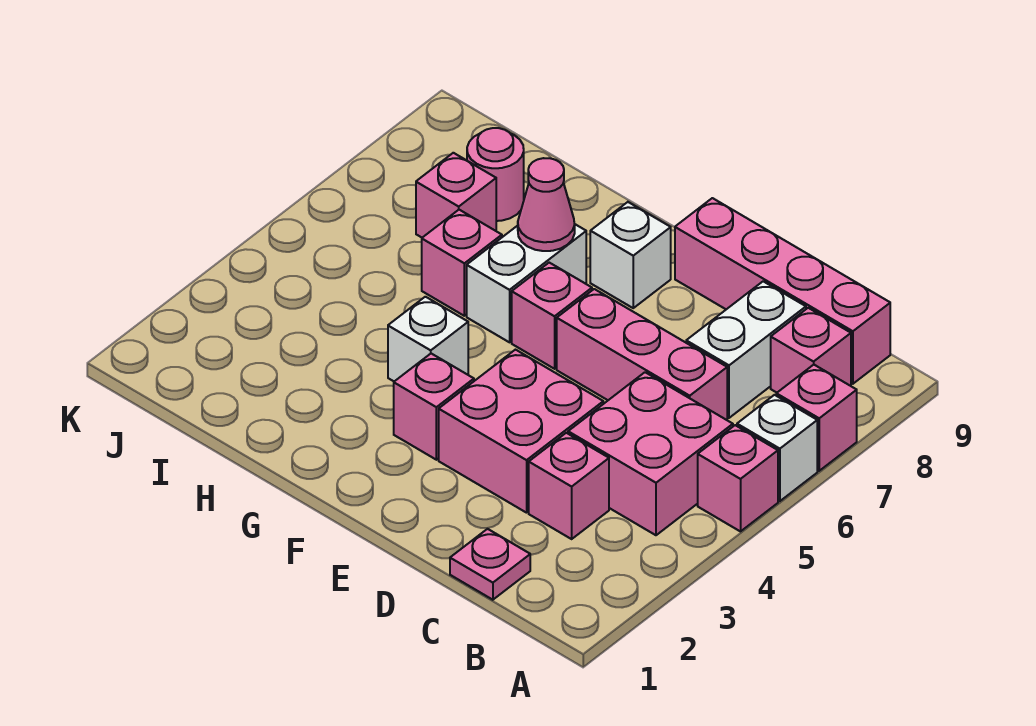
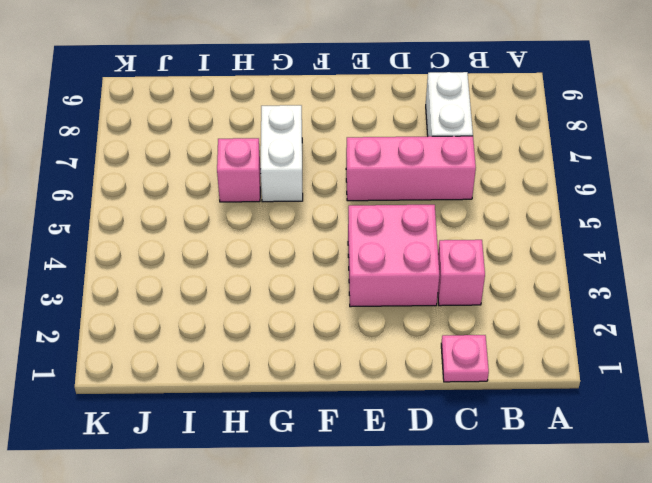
none -> pink 1x1 brick [698,425,778,531]
none -> white 1x1 brick [737,395,817,501]
none -> pink 1x1 brick [776,365,857,471]

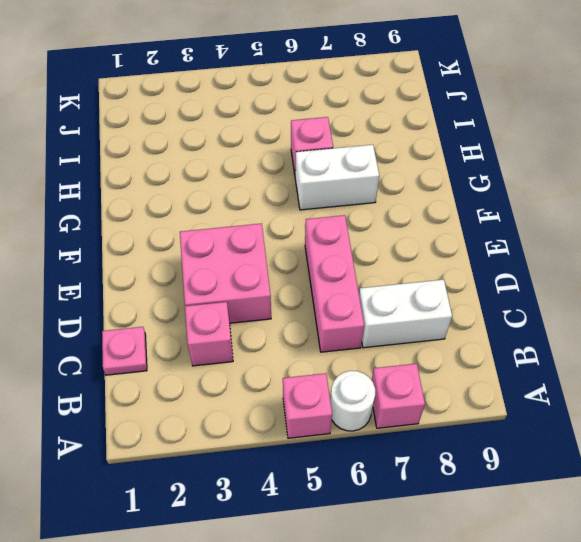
white 1x1 round brick [330,371,375,431] -> white 1x1 brick [737,395,817,501]
none -> pink 2x2 brick [568,372,733,535]
none -> pink 1x1 brick [771,308,851,393]
none -> pink 1x4 brick [675,198,890,384]

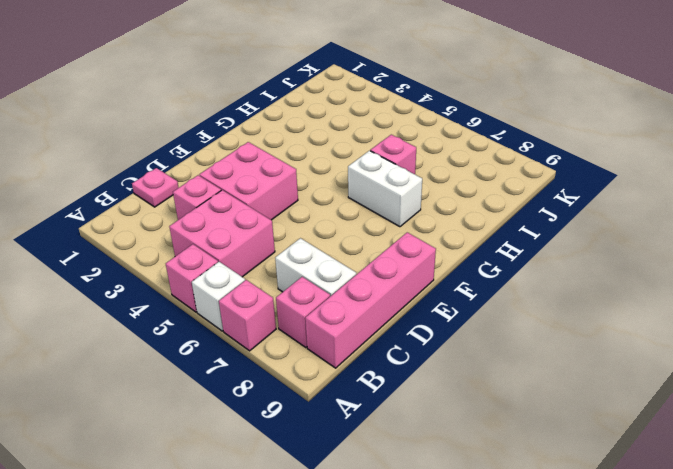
none -> pink 1x3 brick [557,289,727,420]
none -> pink 1x1 brick [394,354,474,460]
none -> pink 1x1 brick [512,263,592,369]

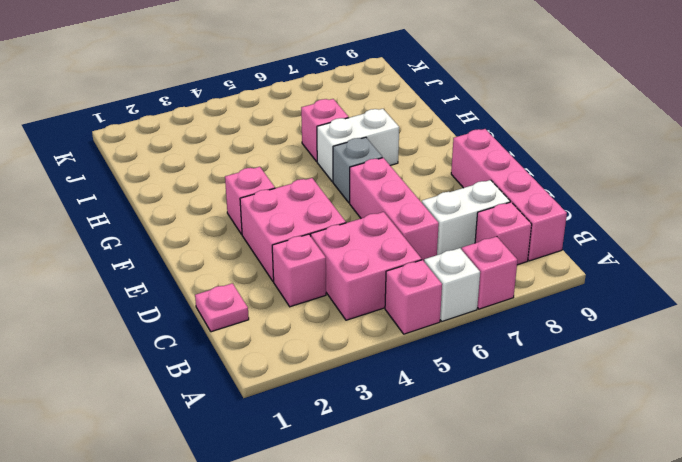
grey 1x1 brick [333,137,382,203] -> pink 1x1 brick [512,263,592,369]
none -> white 1x1 brick [590,202,671,308]
none -> white 1x1 brick [388,297,468,381]
none -> pink 1x1 brick [416,153,496,238]

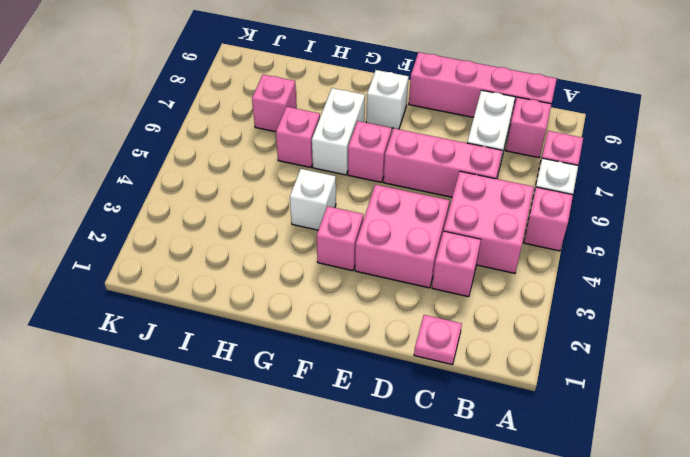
none -> pink 1x1 round brick [467,128,524,221]
none -> pink 1x1 cone [518,158,575,251]

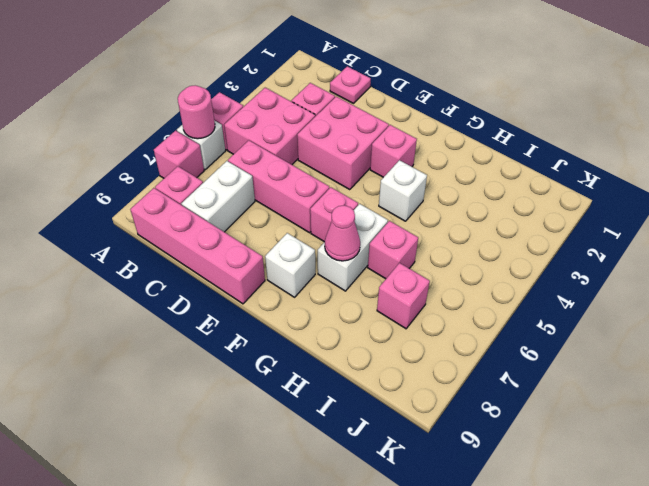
pink 1x1 round brick [178,85,215,139] -> pink 1x1 round brick moved to [467,128,524,221]

